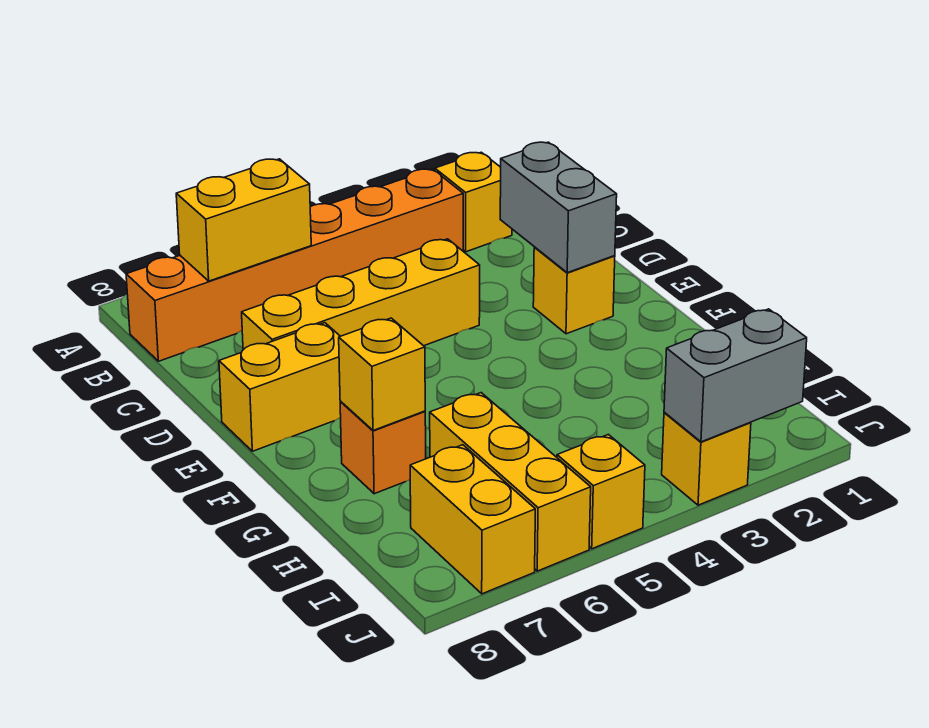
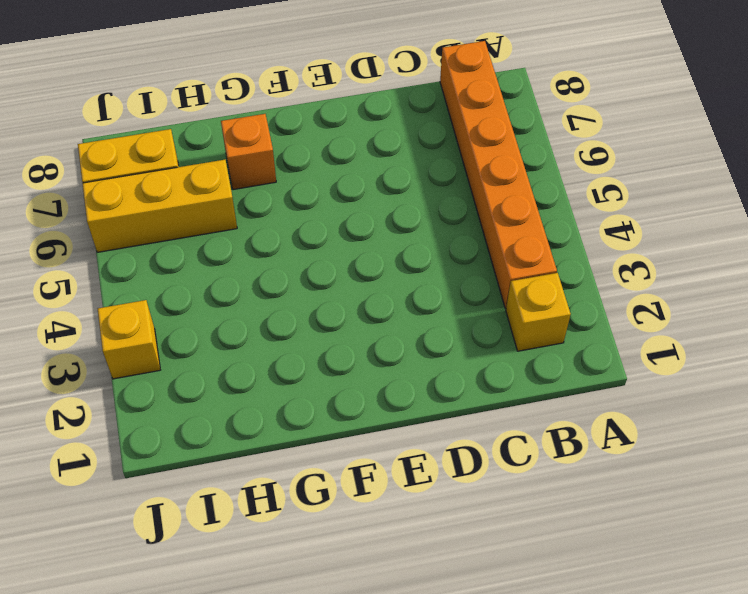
none -> yellow 1x4 brick [242,239,480,350]
none -> yellow 1x1 brick [533,247,615,334]
none -> yellow 1x2 brick [219,323,341,451]

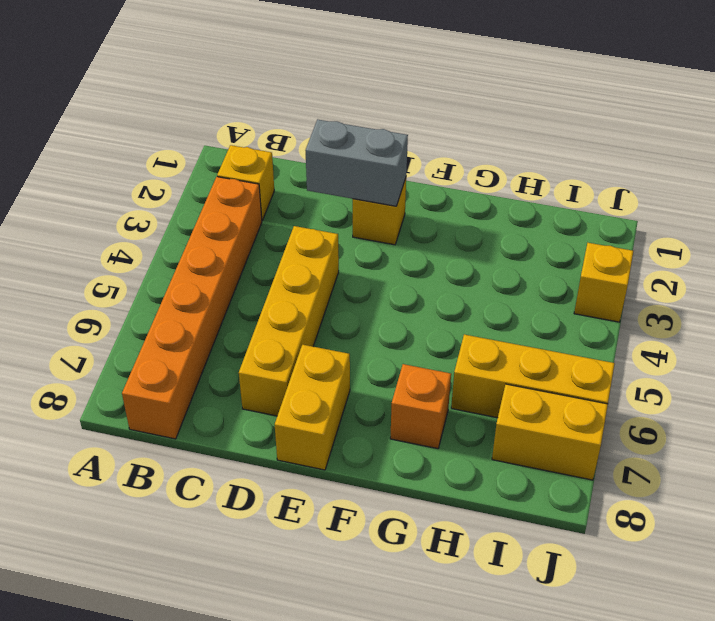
none -> yellow 1x1 brick [557,435,645,549]
none -> yellow 1x2 brick [176,159,311,281]
none -> yellow 1x1 brick [339,318,425,430]

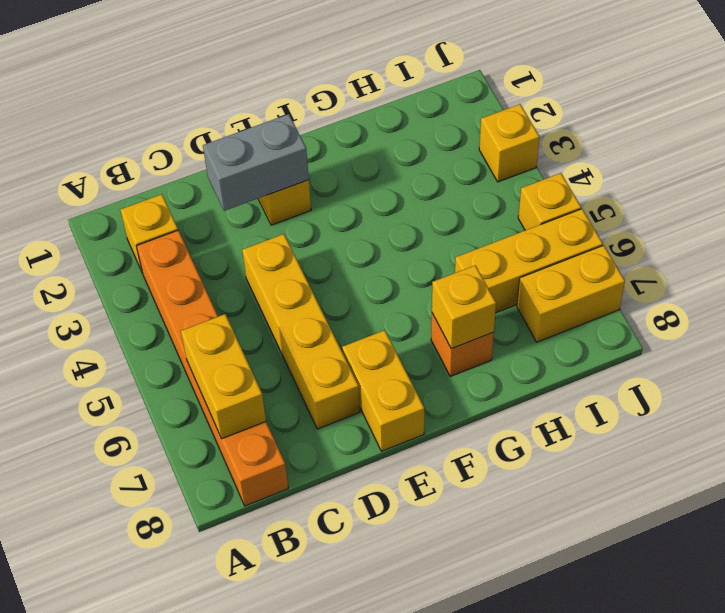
none -> grey 1x2 brick [664,309,807,442]

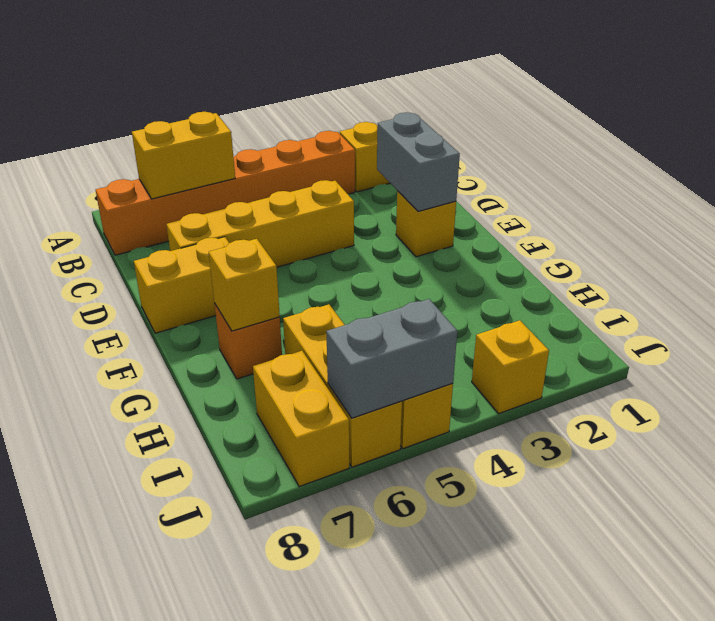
grey 1x2 brick [326,299,457,418] -> grey 1x2 brick moved to [664,309,807,442]

